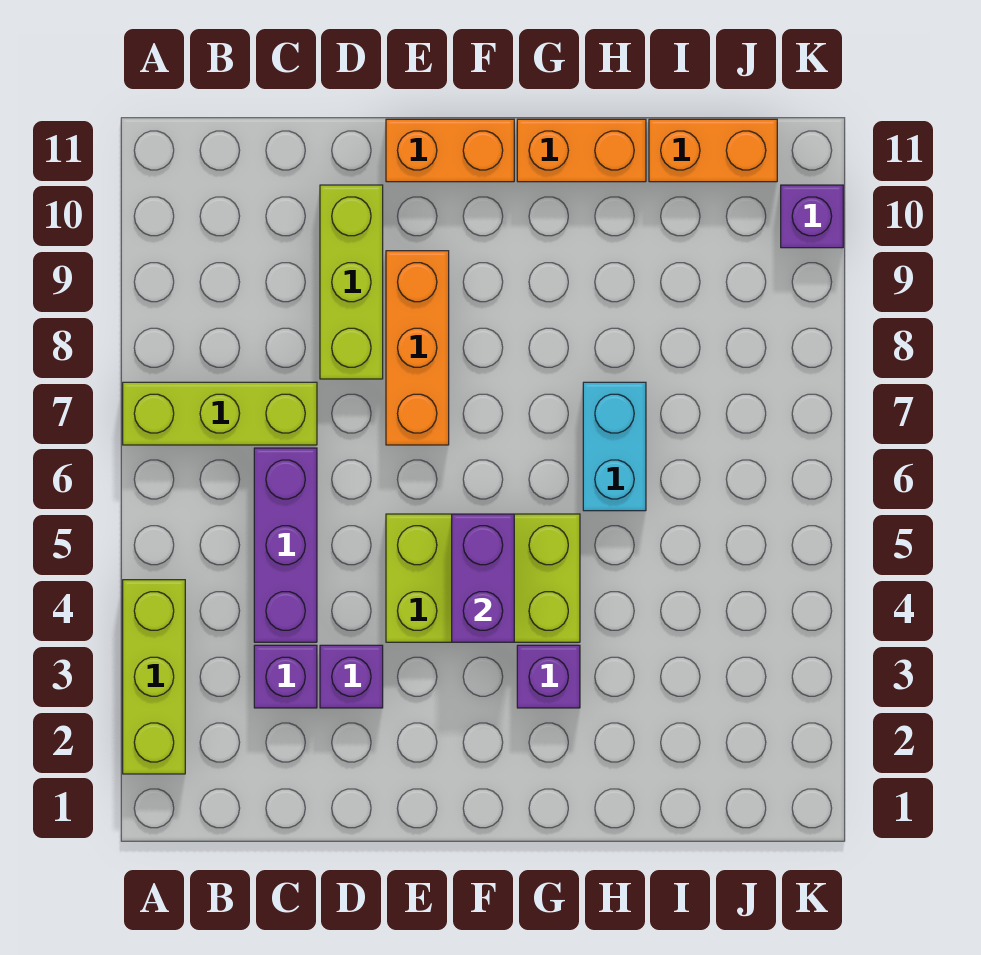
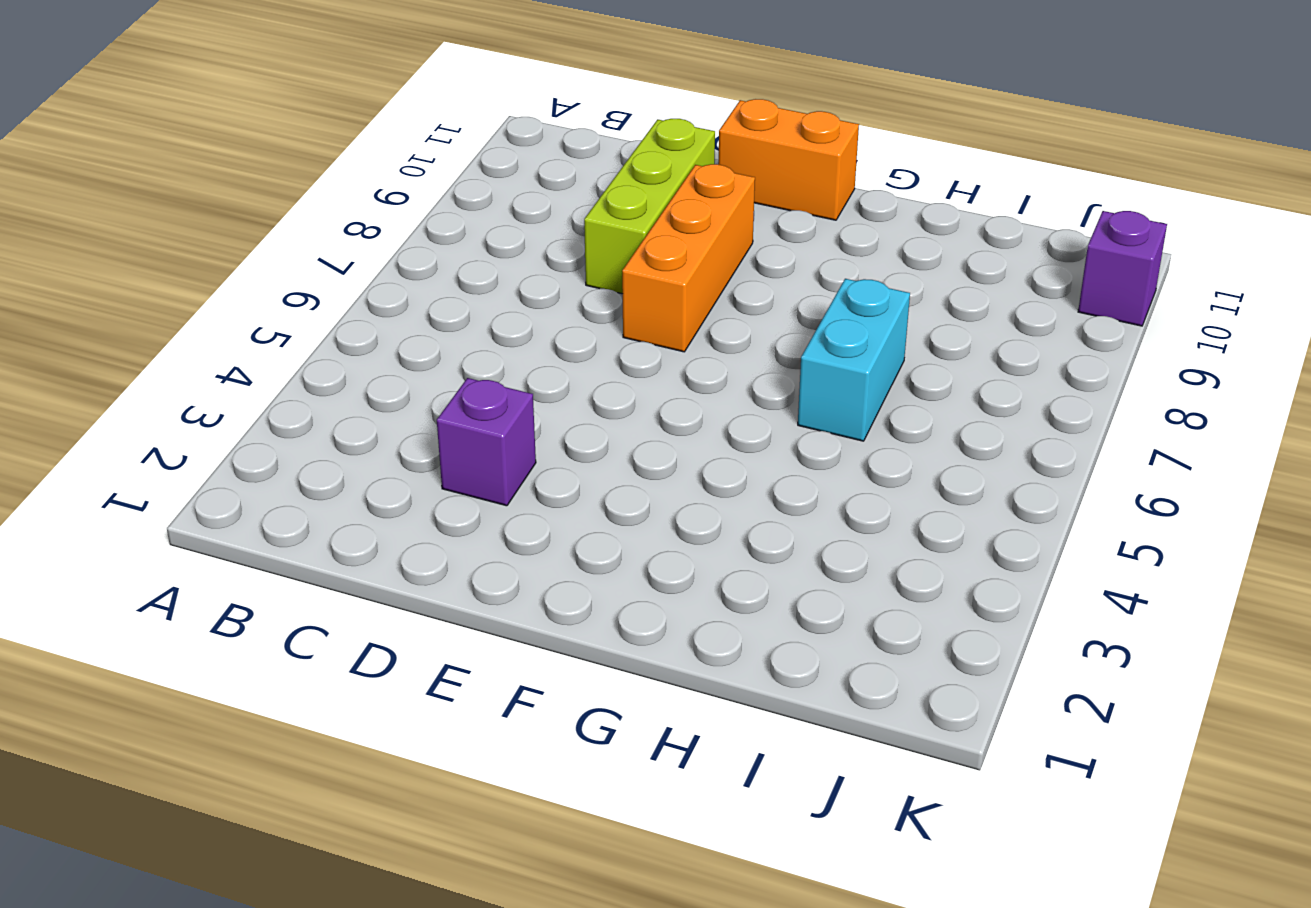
none -> lime 1x3 brick [123,580,185,774]
none -> lime 1x3 brick [123,382,317,445]
none -> purple 1x1 brick [254,645,317,708]

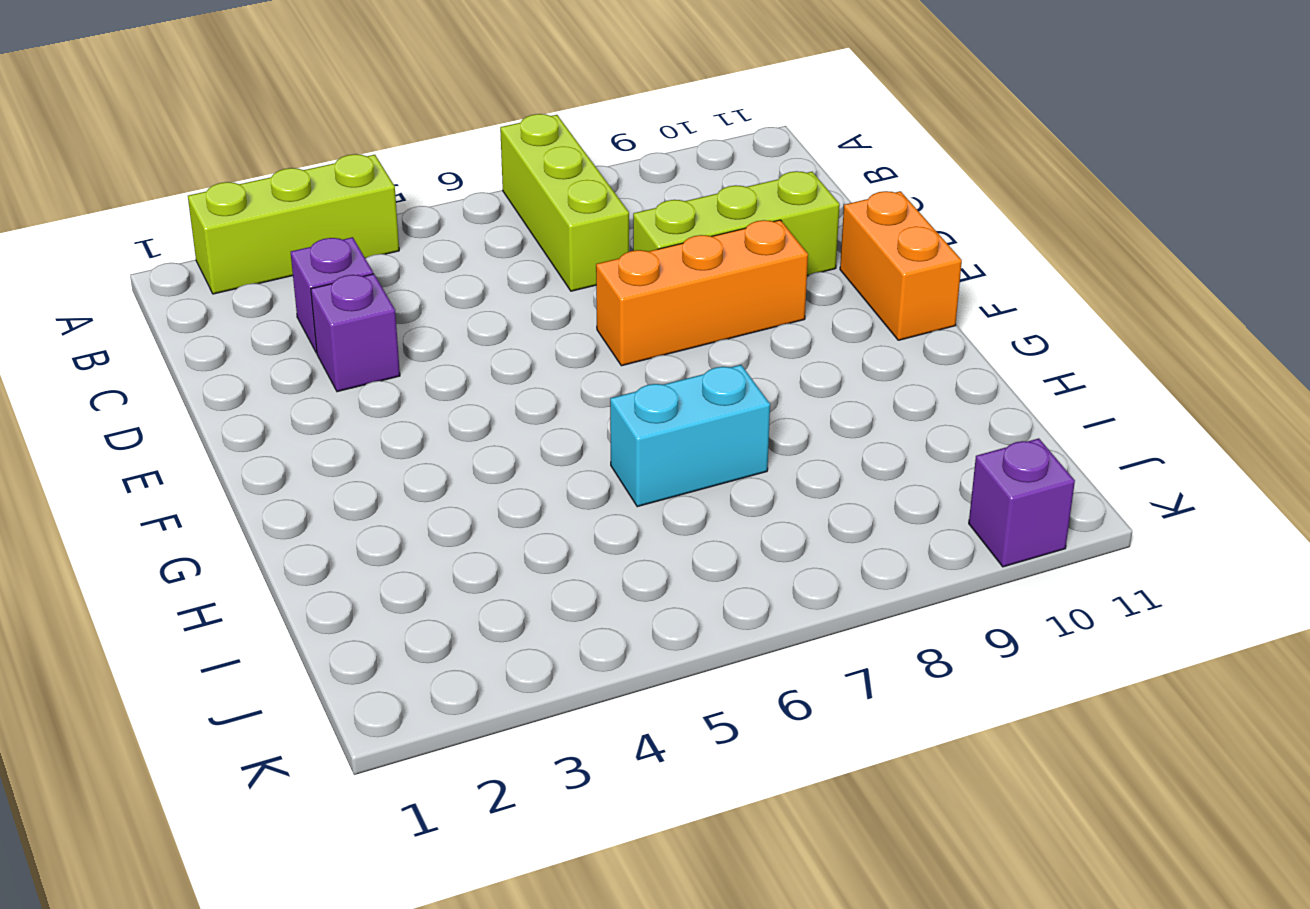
none -> purple 1x3 brick [254,448,317,642]
none -> lime 2x3 brick [386,514,580,642]
none -> purple 1x1 brick [517,645,580,708]

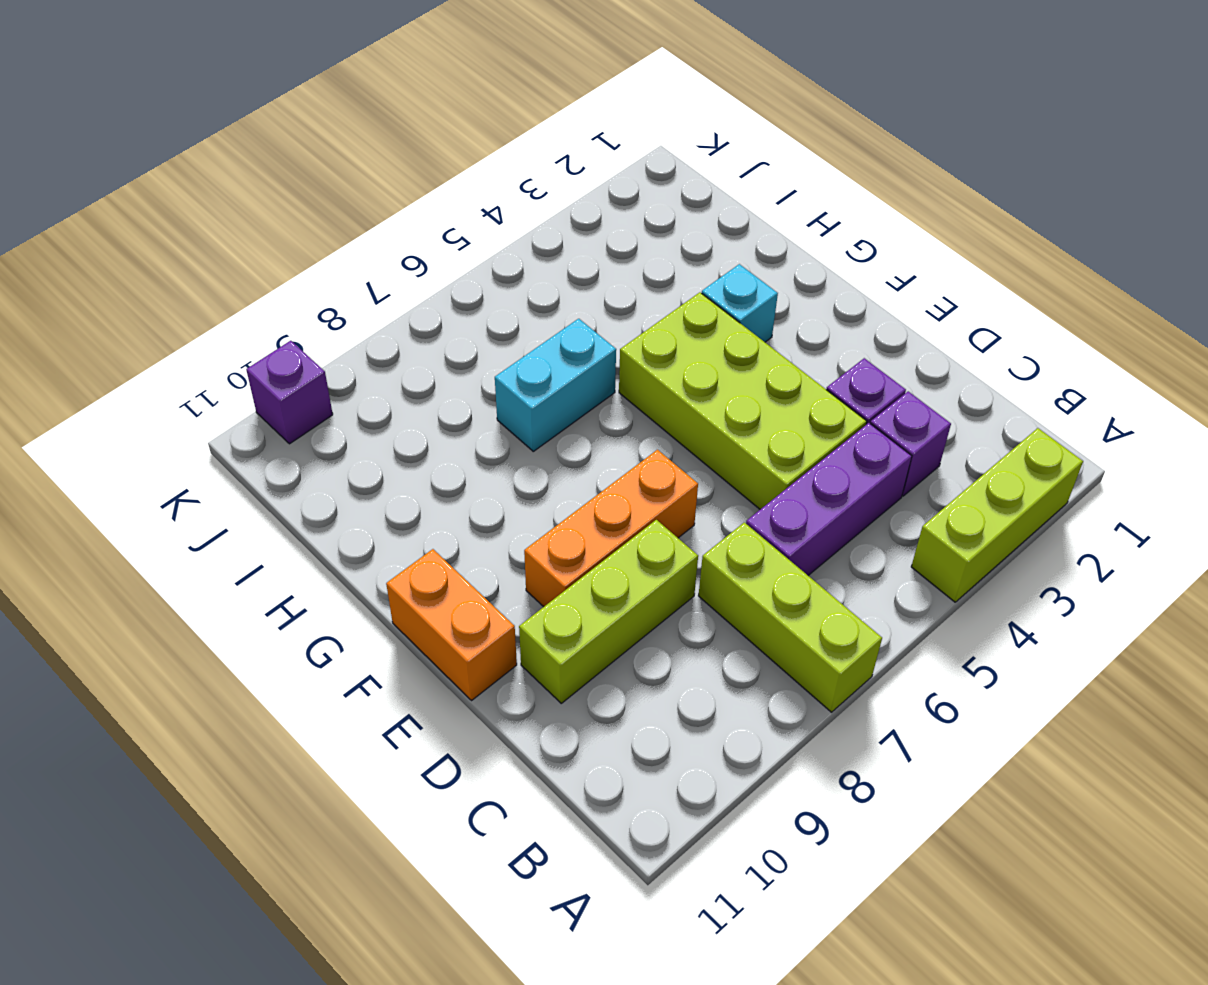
lime 2x4 brick [619,292,867,509] -> lime 2x3 brick [386,514,580,642]
cyan 1x1 brick [702,264,778,342] -> purple 1x1 brick [517,645,580,708]
none -> orange 1x2 brick [517,119,646,182]
none -> orange 1x2 brick [649,119,777,182]
none -> purple 1x2 brick [452,514,514,642]

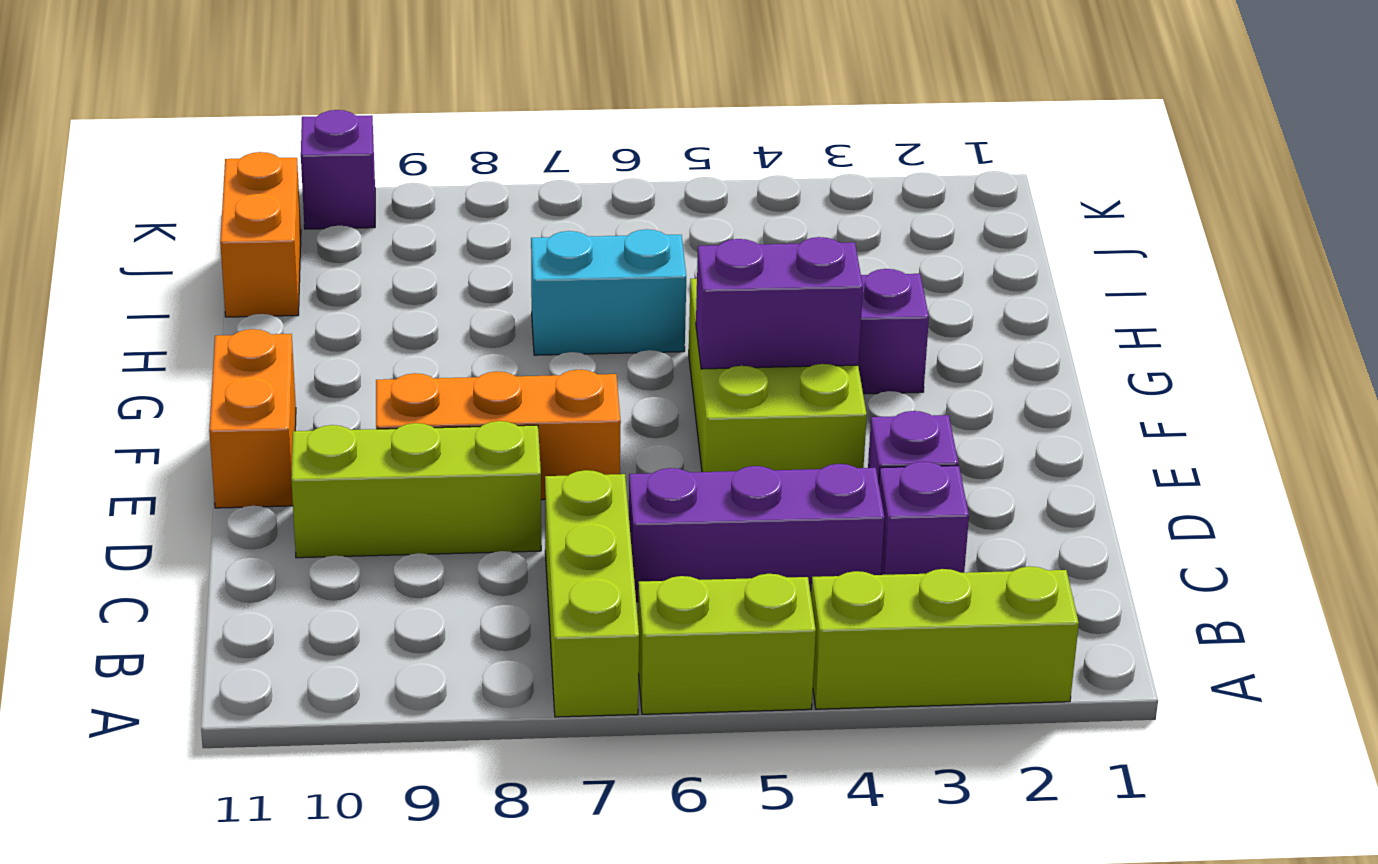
lime 1x2 brick [638,574,816,714] -> none
none -> orange 1x2 brick [517,119,646,182]

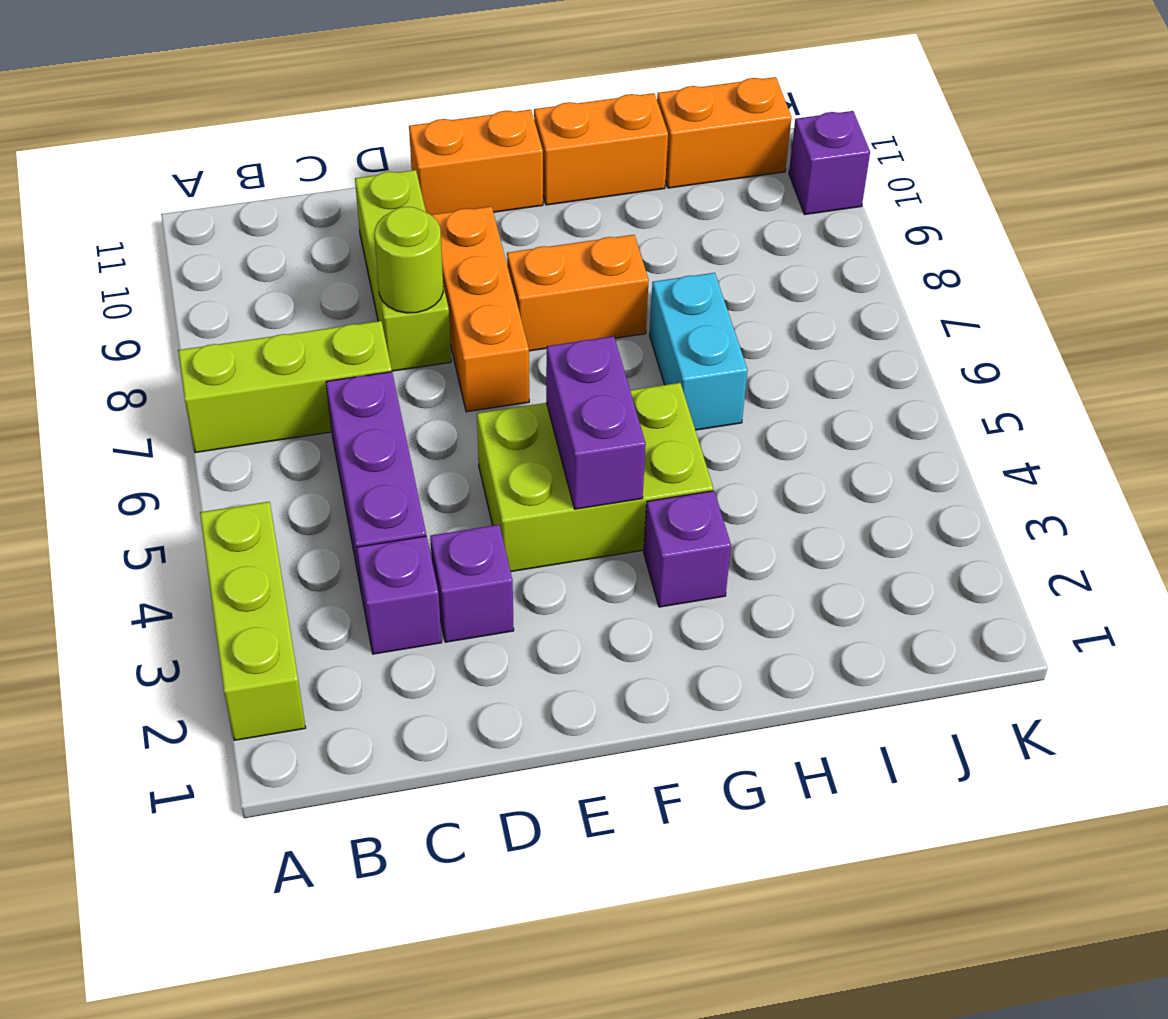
lime 1x1 round brick [375,207,443,313] -> none
orange 1x2 brick [507,235,649,351] -> none

